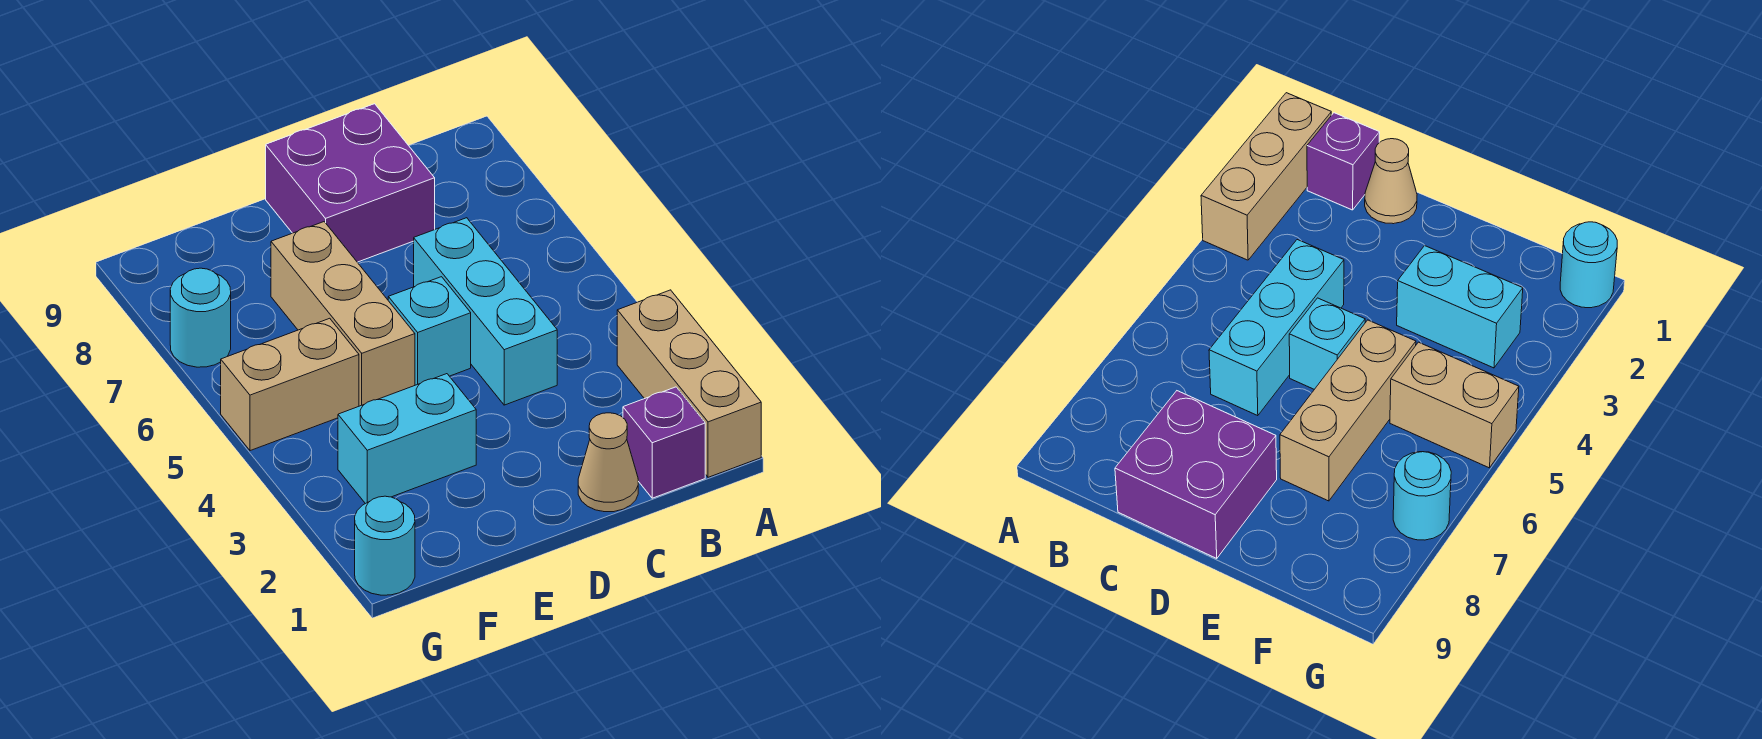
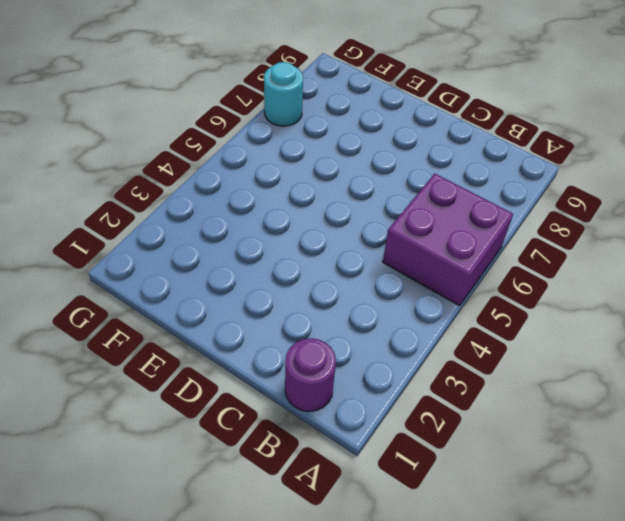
purple 2x2 brick [383,174,513,306] -> purple 2x2 brick moved to [266,104,435,262]
purple 1x1 round brick [285,338,336,411] -> purple 1x1 brick [623,387,705,498]
none -> tan 1x3 brick [617,290,761,477]
none -> tan 1x1 cone [578,413,638,512]

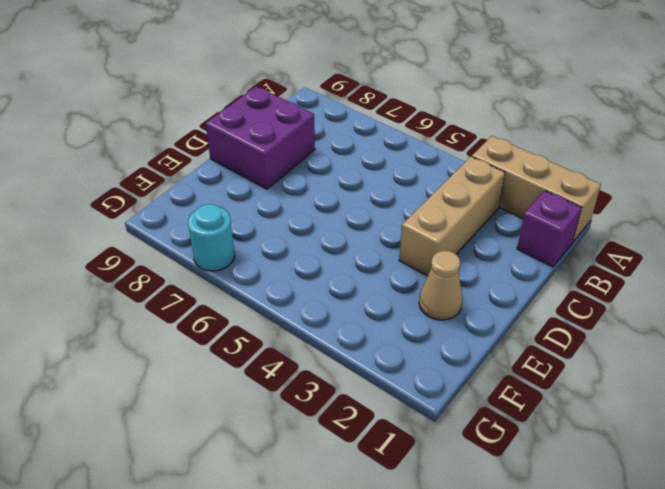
tan 1x3 brick [399,157,505,276] -> tan 1x3 brick turned to [271,222,415,406]
tan 1x1 cone [419,251,463,320] -> tan 1x1 cone moved to [578,413,638,512]
none -> cyan 1x3 brick [414,218,557,405]
none -> cyan 1x1 brick [388,277,471,385]

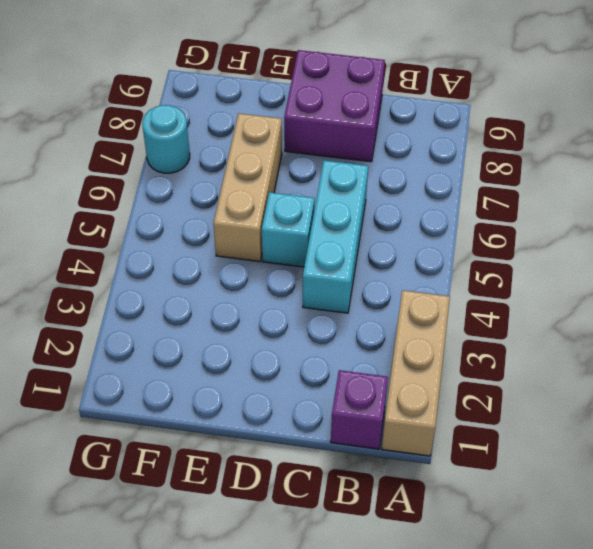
none -> tan 1x1 cone [578,413,638,512]
none -> cyan 1x2 brick [338,374,476,504]

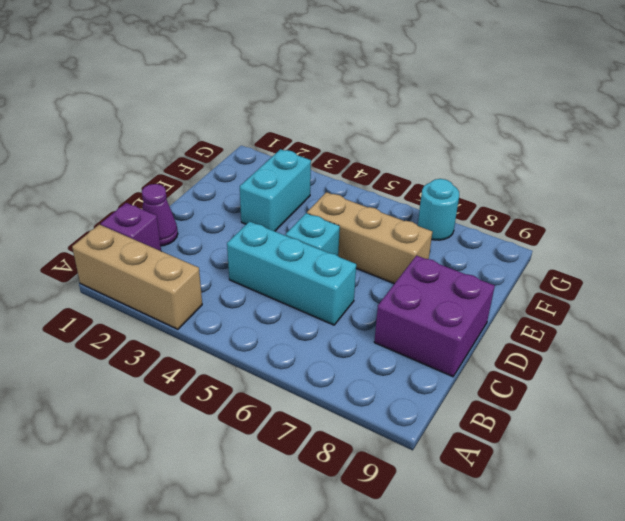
purple 1x1 cone [142,184,178,246] -> tan 1x1 cone [578,413,638,512]
none -> tan 1x2 brick [221,318,359,451]
none -> cyan 1x1 round brick [355,496,415,595]

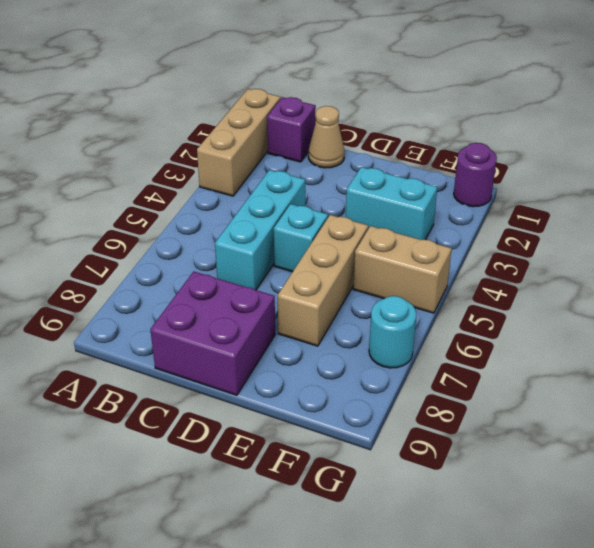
purple 1x1 round brick [454,143,497,207] -> cyan 1x1 round brick [355,496,415,595]

